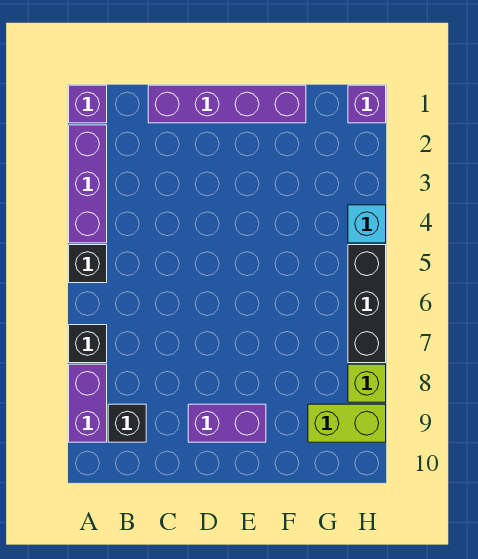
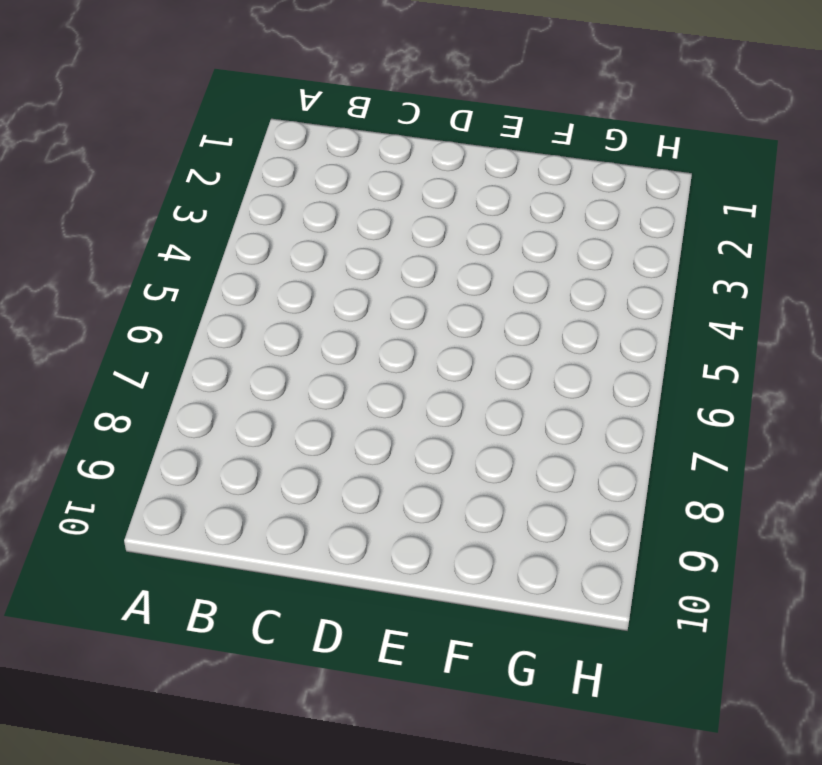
none -> purple 1x1 brick [69,85,107,123]
none -> purple 1x3 brick [69,125,107,243]
none -> black 1x1 brick [69,245,107,283]

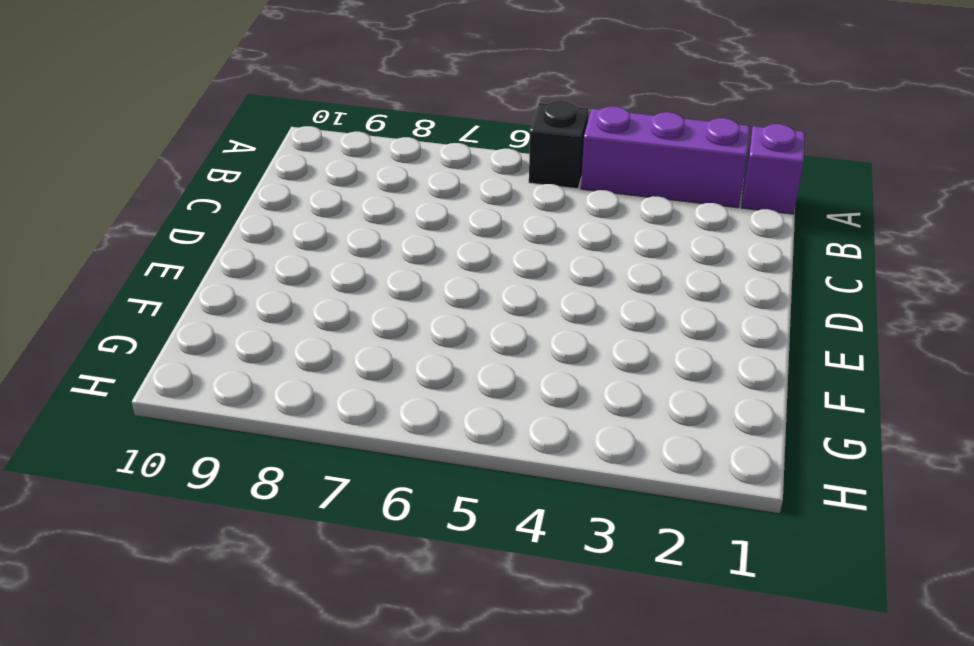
none -> black 1x1 brick [69,325,107,363]
none -> purple 1x2 brick [69,364,107,442]
none -> black 1x1 brick [108,404,146,442]

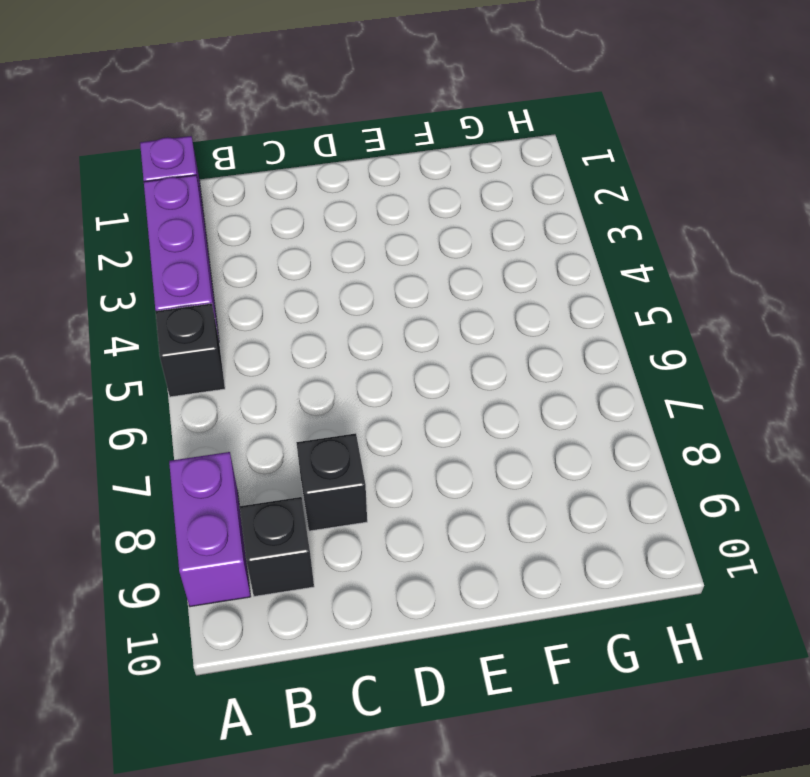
black 1x1 brick [296,433,367,531] -> black 1x1 brick moved to [69,325,107,363]
none -> purple 1x4 brick [148,85,306,123]
none -> purple 1x2 brick [188,404,266,442]
none -> lime 1x2 brick [308,404,386,442]

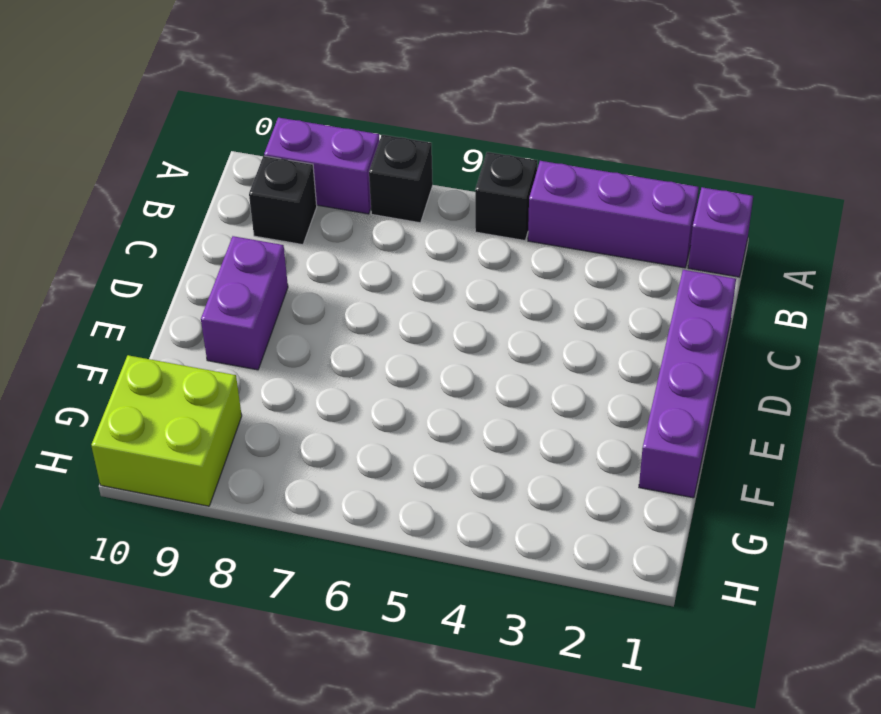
lime 2x2 brick [91,355,242,506] -> lime 1x2 brick [308,404,386,442]
none -> purple 1x1 brick [348,85,386,123]
none -> cyan 1x1 brick [348,205,386,243]
none -> black 1x3 brick [348,245,386,363]

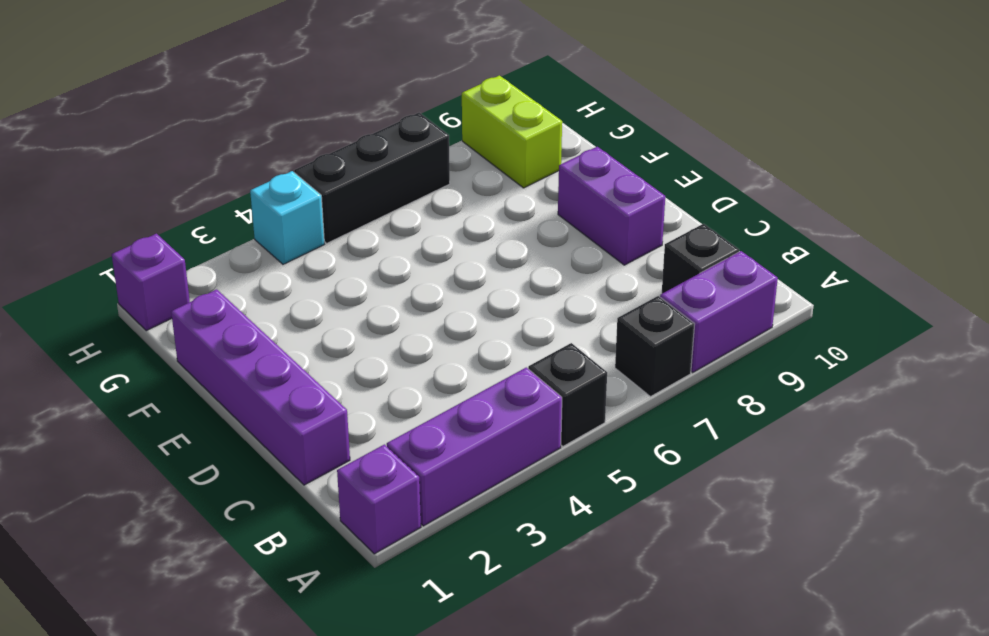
none -> lime 1x1 brick [348,364,386,402]

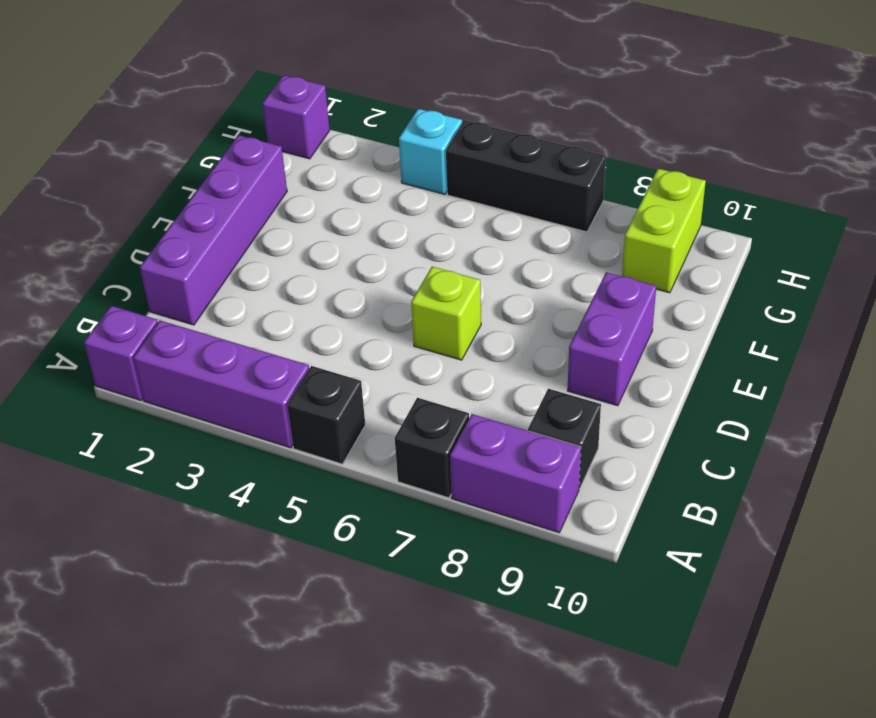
lime 1x1 brick [411,267,481,360] -> lime 1x1 brick moved to [348,364,386,402]

